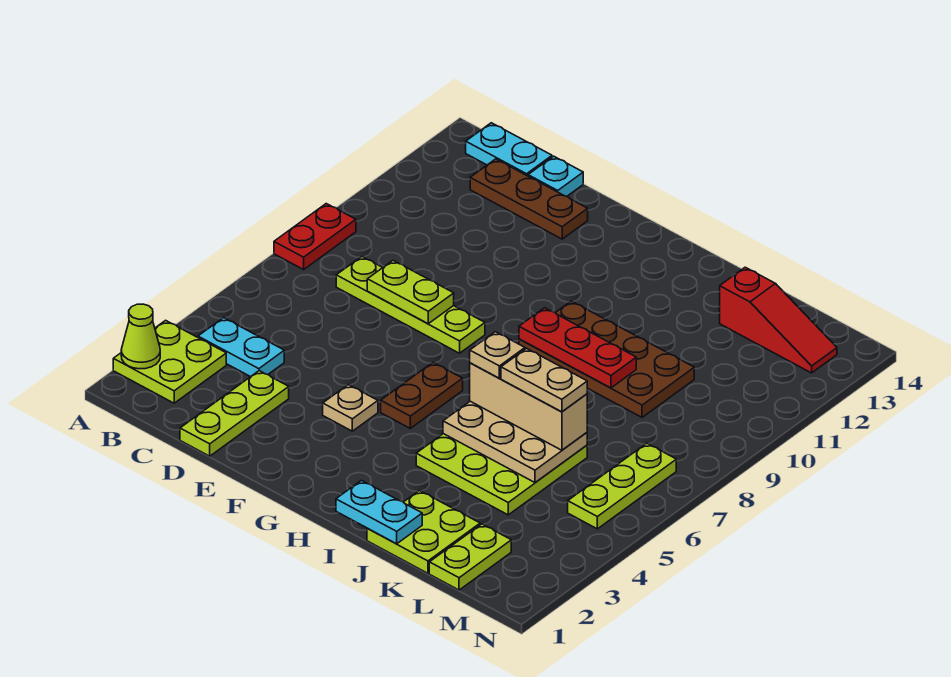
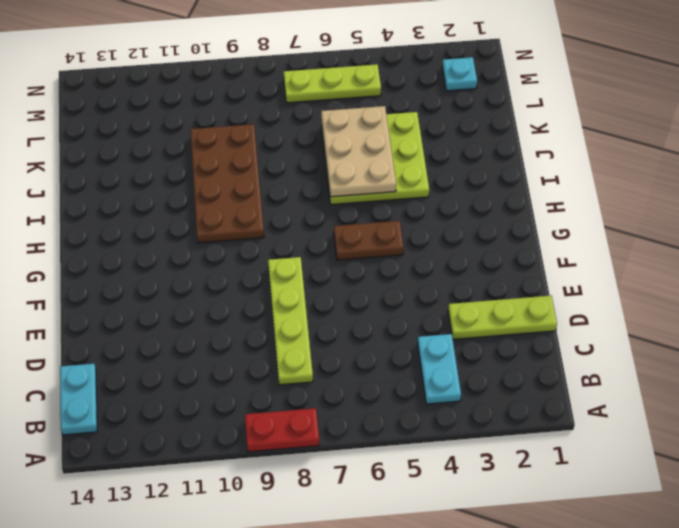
cyan 1x1 plate [442,57,477,91] -> cyan 1x1 plate moved to [528,156,583,196]
none -> lime 2x2 plate [113,320,226,403]
none -> brown 1x3 plate [470,159,588,239]
none -> tan 1x1 plate [323,385,378,431]

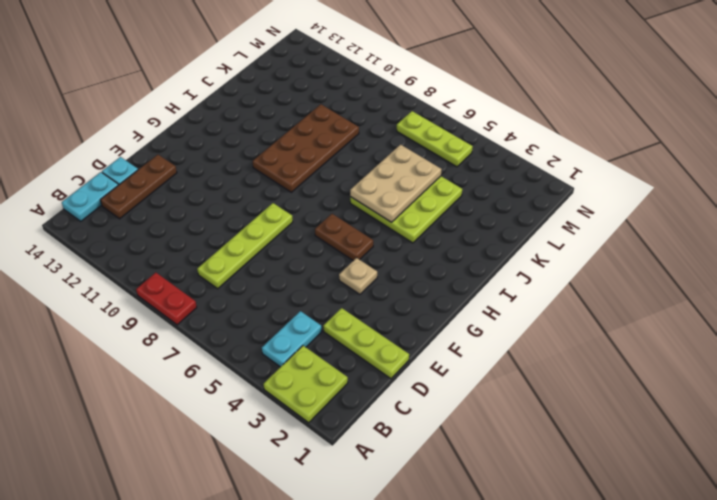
none -> lime 2x2 plate [367,491,480,573]
none -> red 1x3 slope [720,267,837,373]
none -> lime 1x2 plate [429,524,511,590]

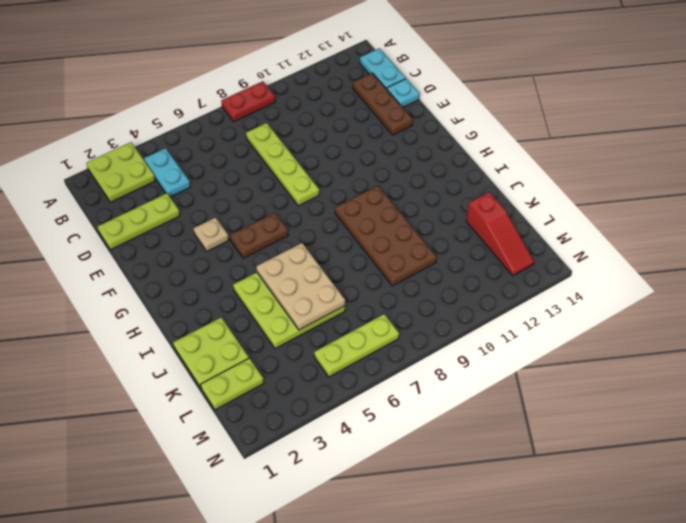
none -> lime 1x1 cone [121,304,160,369]
none -> lime 1x2 plate [367,261,454,324]
none -> red 1x3 plate [519,308,636,388]

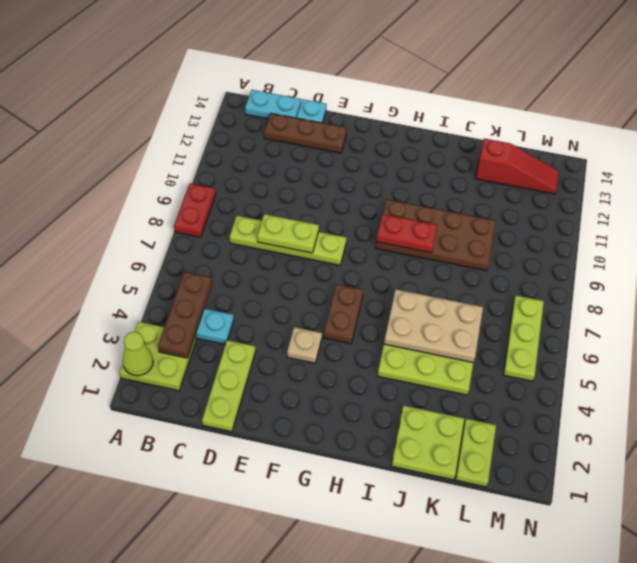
brown 1x3 plate [158,272,212,358] -> none
red 1x2 plate [376,214,437,253] -> red 1x3 plate [519,308,636,388]
none -> cyan 1x2 plate [336,481,422,544]
none -> tan 1x3 brick [470,363,587,450]
none -> tan 1x1 plate [470,332,525,378]

